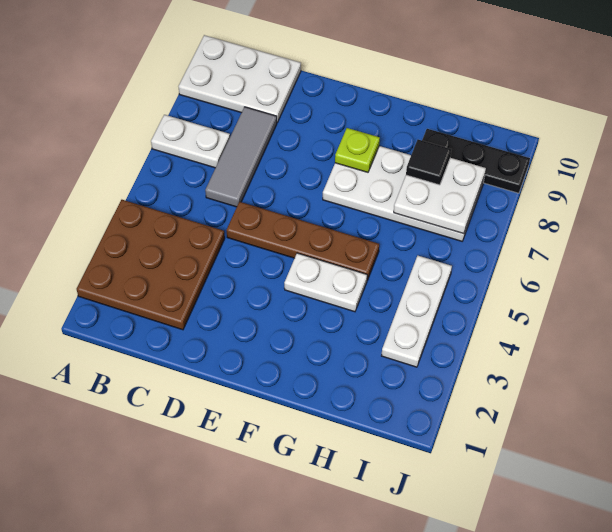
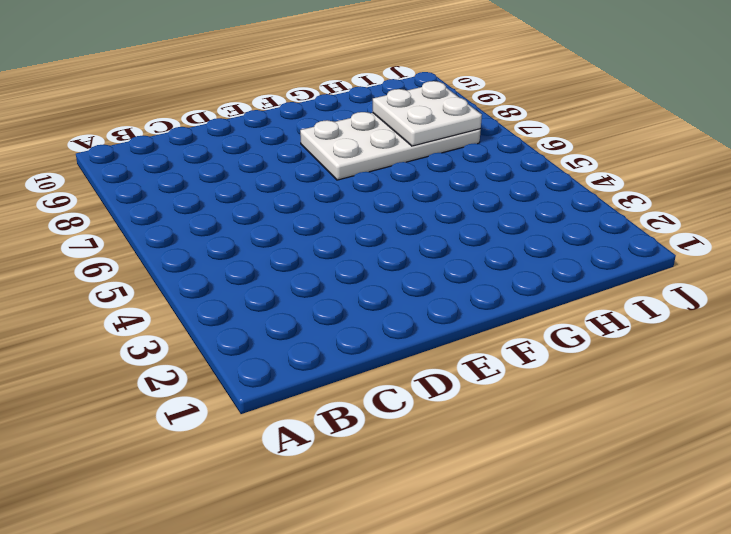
none -> brown 3x3 plate [77,200,225,330]
none -> white 1x2 plate [151,115,230,168]
none -> white 2x3 plate [179,35,301,122]

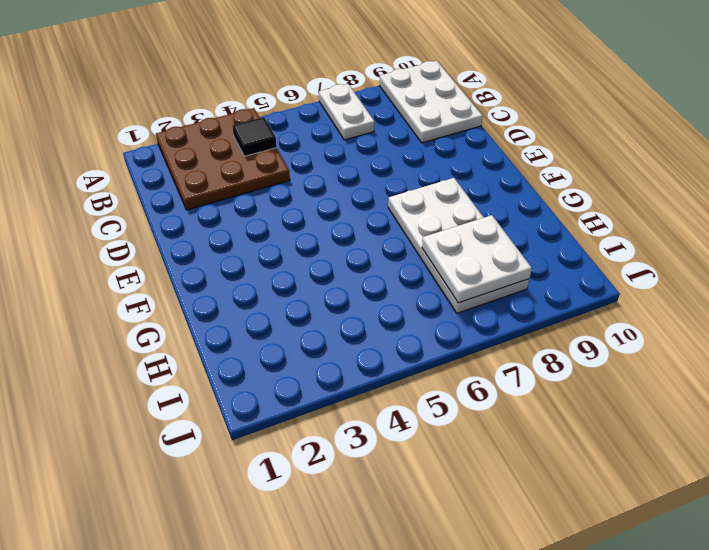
black 1x1 tile [232,117,277,156] -> black 1x1 tile moved to [406,140,451,185]
none -> grey 1x3 tile [205,107,277,207]
none -> brown 1x4 plate [227,202,379,280]
none -> white 1x2 plate [284,253,367,312]

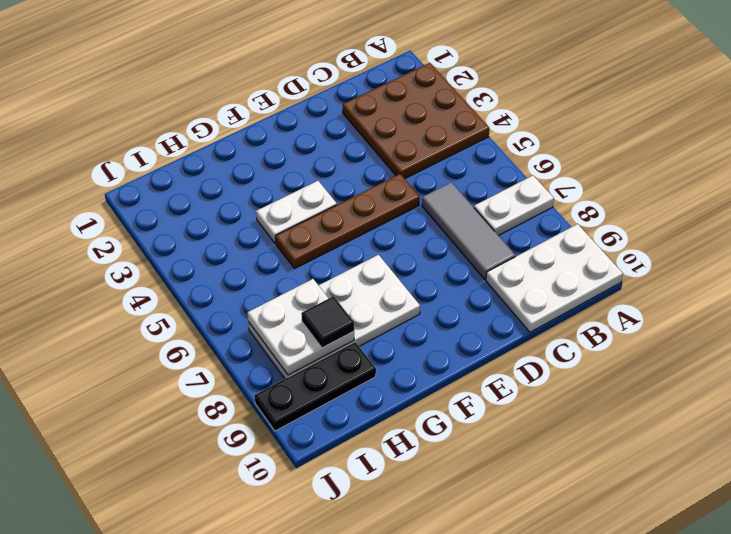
none -> white 1x3 plate [382,256,452,367]
none -> lime 1x1 plate [335,128,380,172]

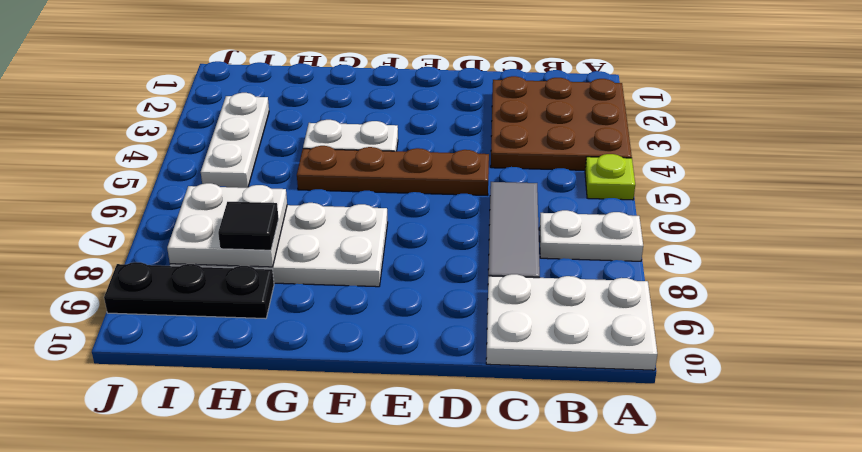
lime 1x1 plate [585,154,635,200] -> lime 1x1 plate moved to [335,128,380,172]

